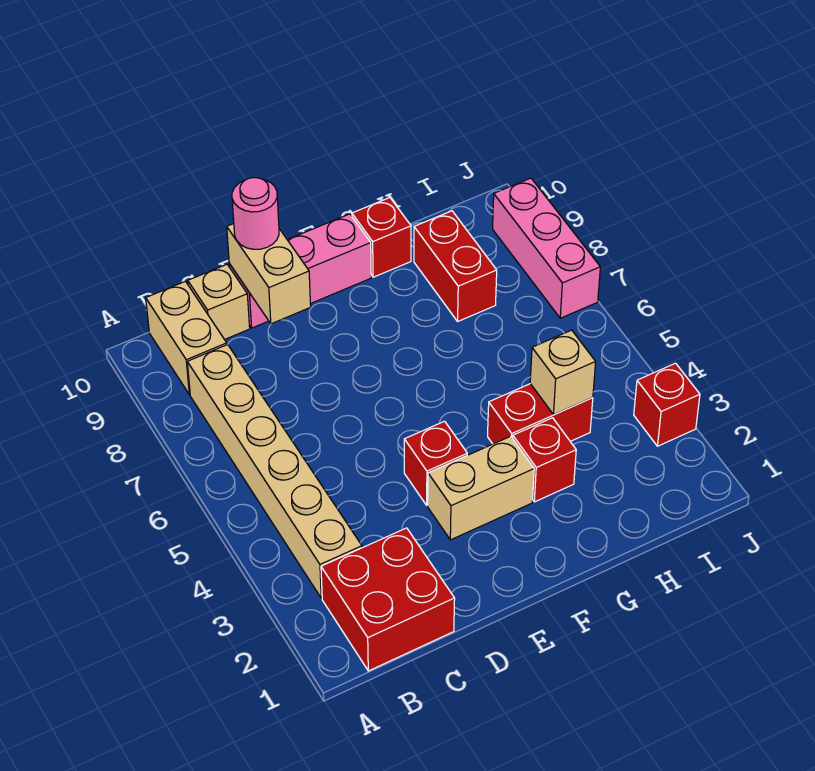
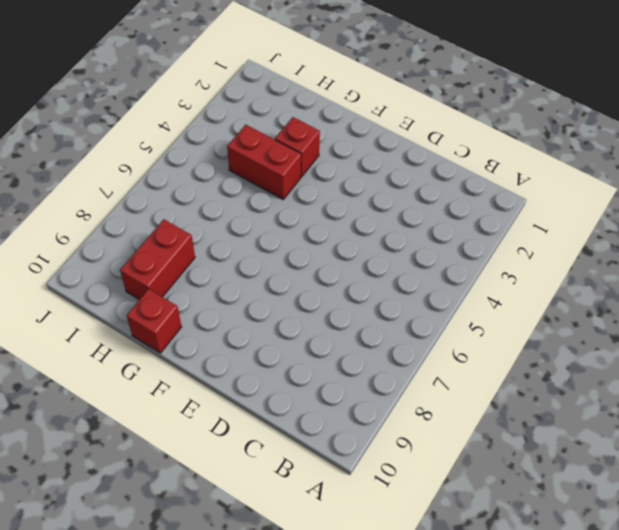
none -> red 2x2 brick [321,528,455,671]
none -> tan 1x6 brick [187,345,362,598]
none -> tan 1x2 brick [146,281,227,395]

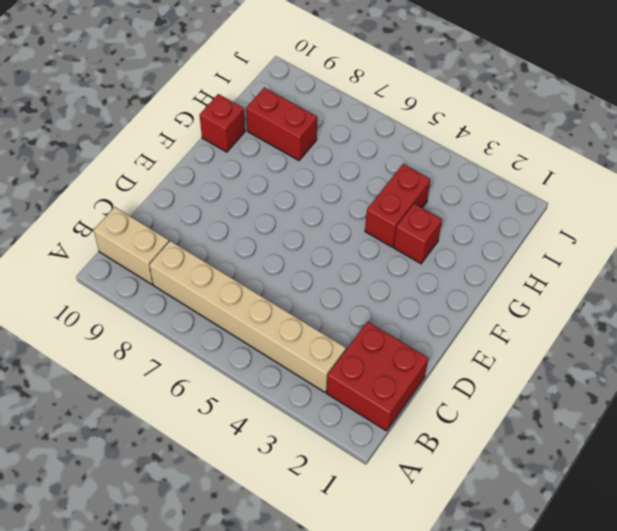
none -> tan 1x1 brick [188,264,250,339]
none -> pink 1x3 brick [229,214,371,328]
none -> tan 1x2 brick [428,436,534,540]

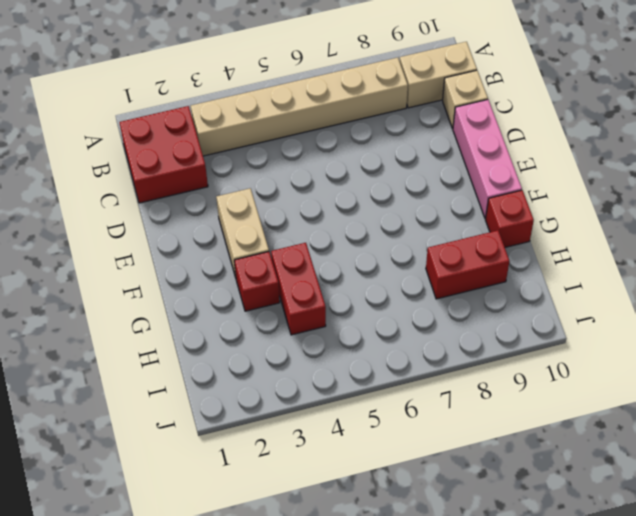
none -> red 1x1 brick [404,421,467,505]
none -> red 1x1 brick [634,363,700,446]
none -> pink 1x3 brick [493,178,600,318]

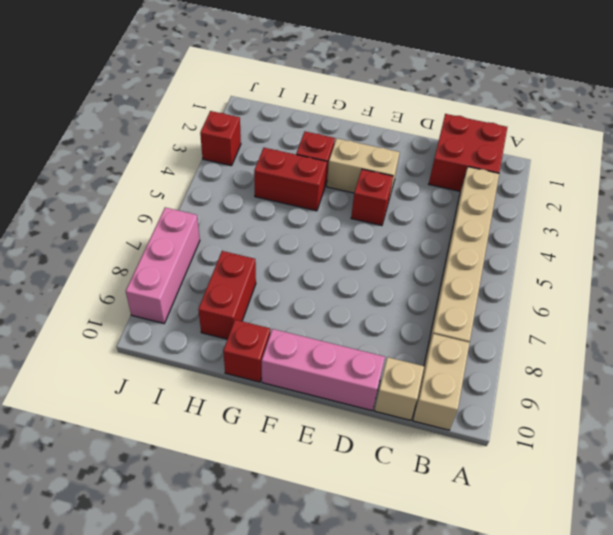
none -> tan 1x2 brick [227,224,311,324]
none -> tan 1x1 brick [530,330,596,415]
none -> pink 1x1 round brick [232,178,279,249]

